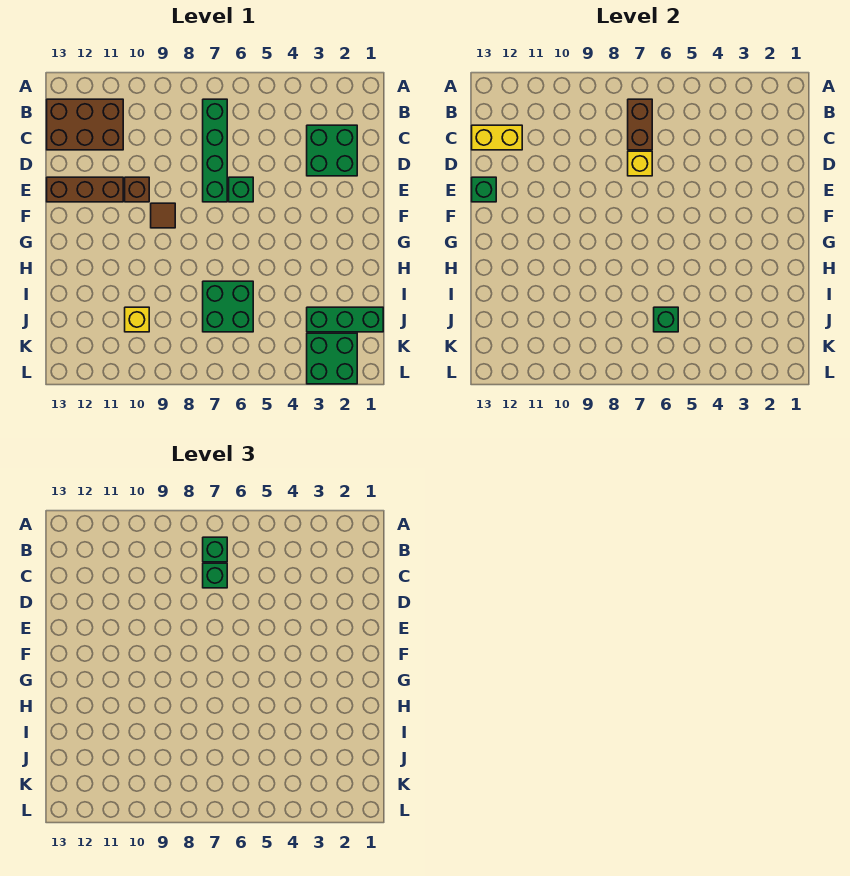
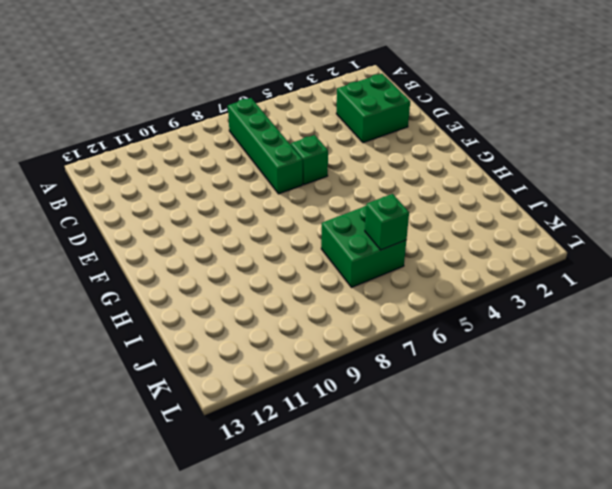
none -> brown 2x3 brick [47,99,123,150]
none -> brown 1x1 brick [125,177,149,202]
none -> brown 1x3 brick [47,177,123,202]

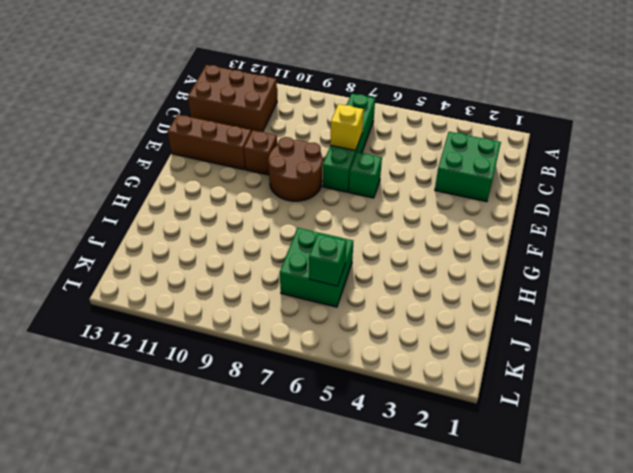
brown 2x2 round brick [268,137,322,201] -> brown 1x1 tile [151,203,175,228]
none -> green 1x3 brick [307,307,383,332]
none -> yellow 1x1 brick [125,307,149,332]
none -> green 2x2 brick [307,333,357,384]

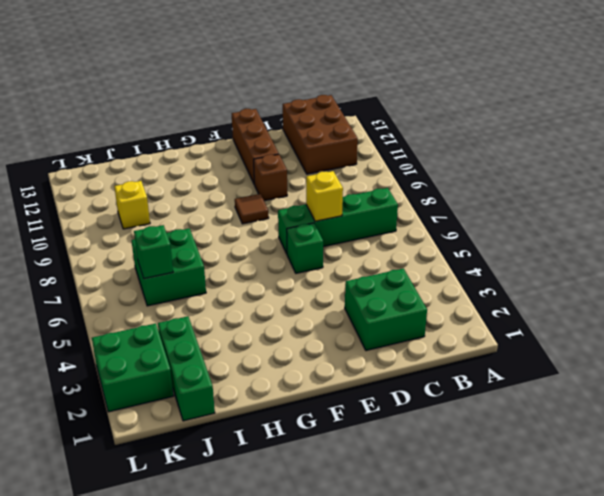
none -> brown 1x2 brick [628,99,652,150]
none -> yellow 1x2 brick [472,125,522,150]
none -> green 1x1 brick [472,177,496,202]

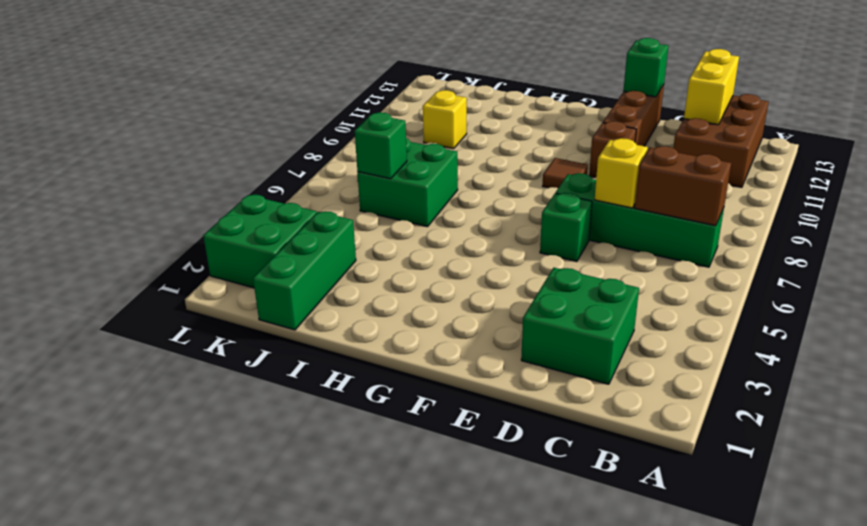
none -> green 1x1 brick [203,537,227,562]
none -> green 1x1 brick [203,563,227,588]

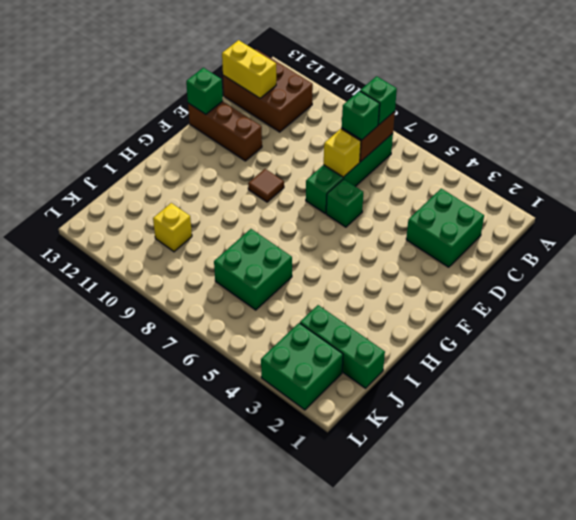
none -> brown 1x1 brick [125,177,149,202]
none -> green 1x1 brick [654,307,678,332]

